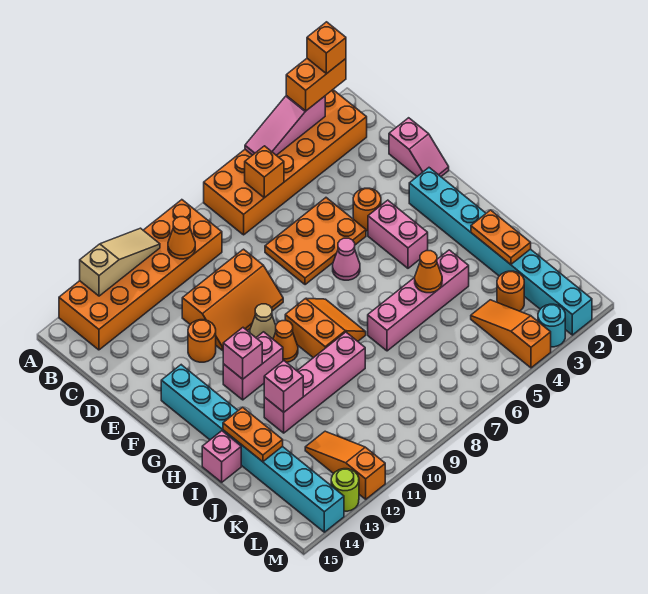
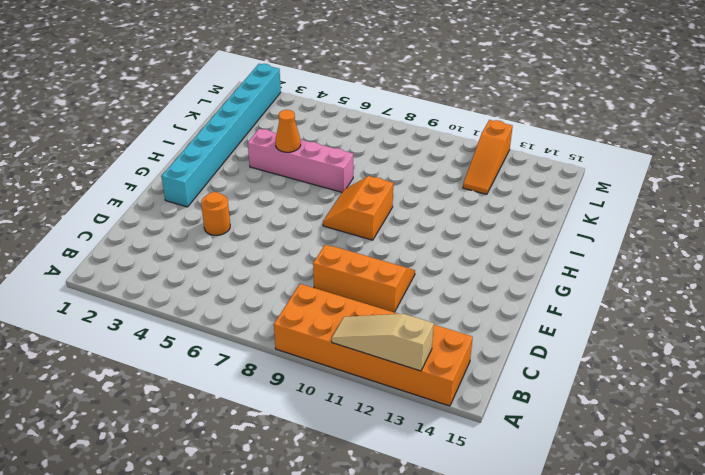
none -> orange 2x6 brick [204,90,367,235]
none -> pink 1x2 slope [389,118,449,176]
none -> orange 2x3 plate [265,198,366,285]
none -> orange 1x1 round brick [188,320,216,362]

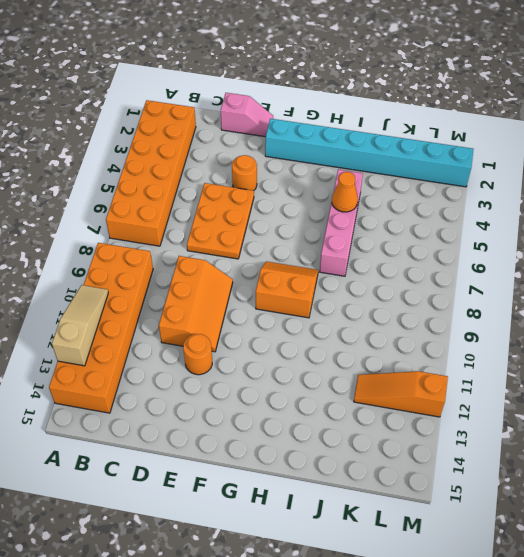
none -> pink 1x2 brick [368,200,428,268]
none -> pink 1x1 cone [333,238,360,280]
none -> tan 1x1 cone [250,304,276,339]
none -> cyan 1x8 brick [161,365,344,532]

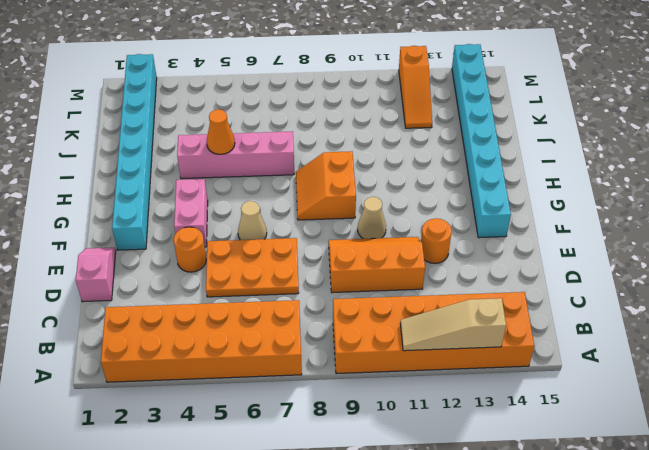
tan 1x1 cone [238,201,267,240] -> pink 1x1 cone [333,238,360,280]
none -> orange 1x1 cone [273,321,298,363]
none -> pink 1x2 brick [223,332,283,400]
none -> pink 1x4 brick [264,332,365,433]
none -> pink 1x1 brick [202,431,241,482]

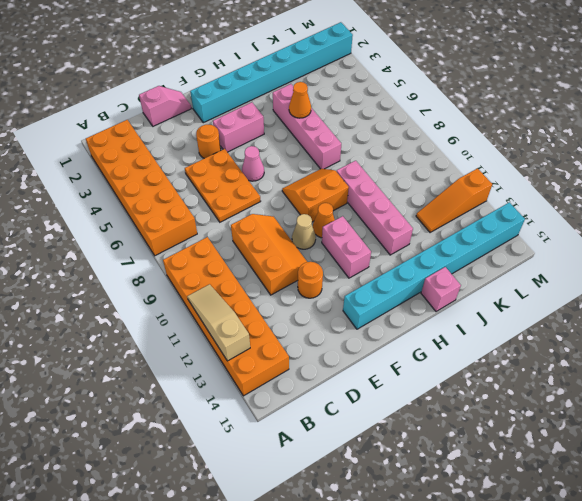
none -> orange 1x1 round brick [497,271,524,311]
none -> orange 1x3 slope [471,300,551,368]
none -> cyan 1x1 round brick [538,304,565,347]
none -> lime 1x1 round brick [331,469,359,511]

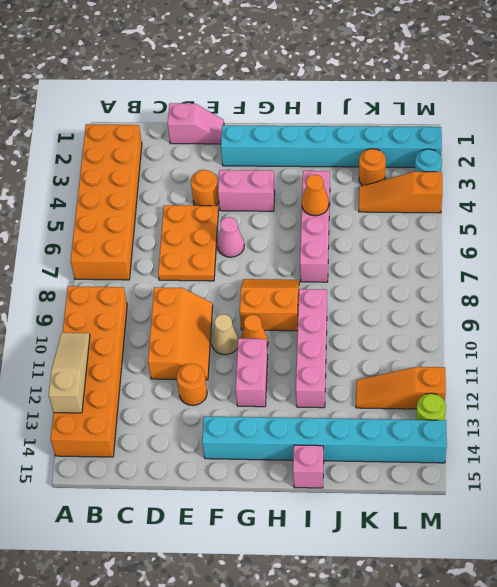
none -> pink 1x3 slope [245,96,325,155]
none -> orange 1x1 brick [245,146,284,198]
none -> orange 1x1 cone [168,217,195,259]
none -> pink 1x1 brick [223,328,262,379]

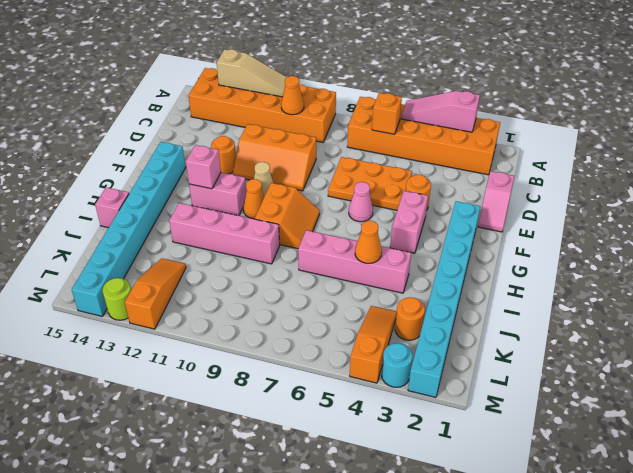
none -> orange 1x2 plate [471,210,531,264]
none -> pink 1x1 brick [264,361,303,412]
none -> orange 1x2 plate [223,407,283,462]
none -> orange 1x2 brick [286,59,346,111]

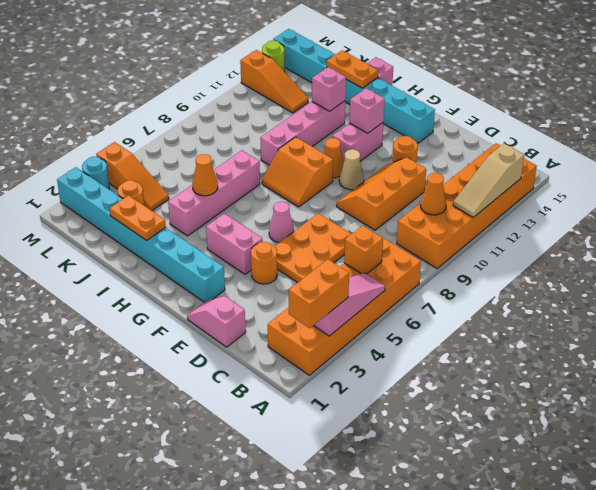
none -> orange 1x1 brick [307,22,346,74]

